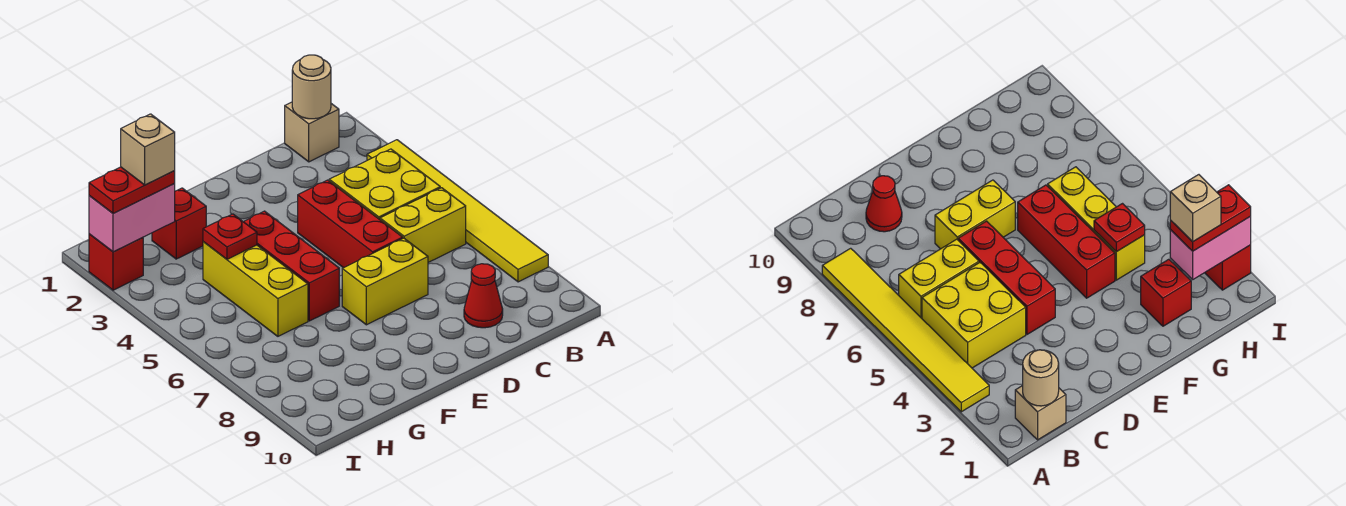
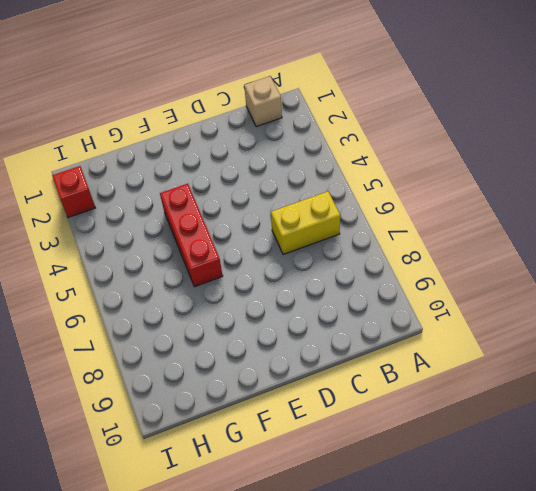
none -> yellow 1x6 tile [367,140,548,282]
none -> yellow 2x2 brick [329,149,440,220]
none -> red 1x1 cone [464,264,503,328]

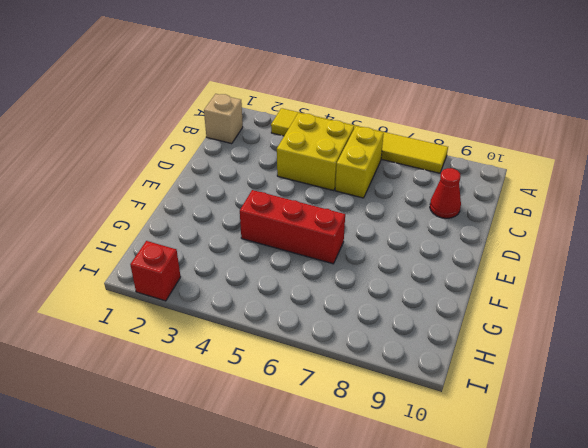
none -> red 1x3 brick [298,180,403,268]
none -> yellow 1x2 brick [342,238,428,325]
none -> red 1x1 brick [152,188,206,259]

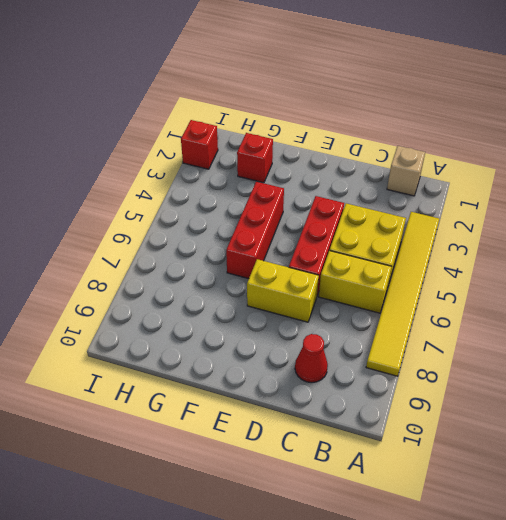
none -> yellow 1x3 brick [203,242,308,336]
none -> tan 1x1 round brick [292,55,331,119]
none -> red 1x1 plate [203,214,257,259]

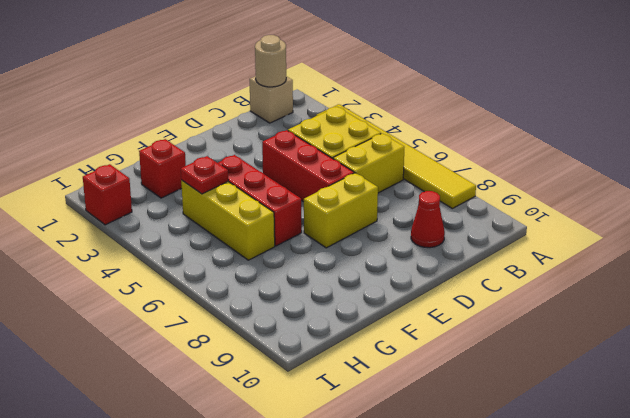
none -> pink 1x2 brick [89,183,175,252]
none -> red 1x2 plate [89,167,175,214]
none -> tan 1x1 brick [121,114,175,185]

